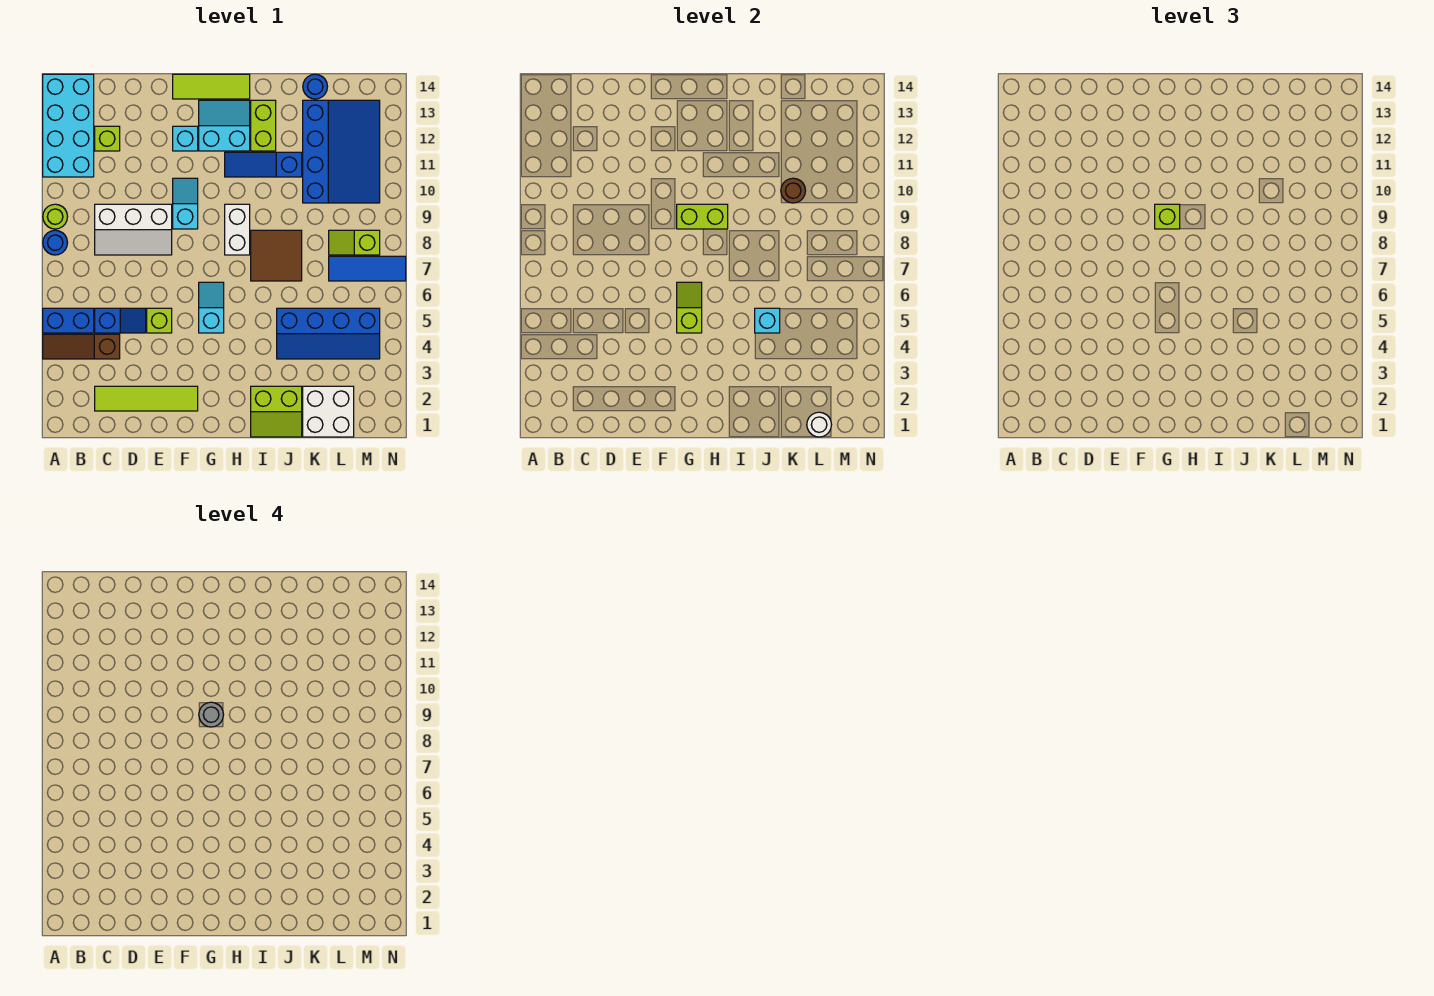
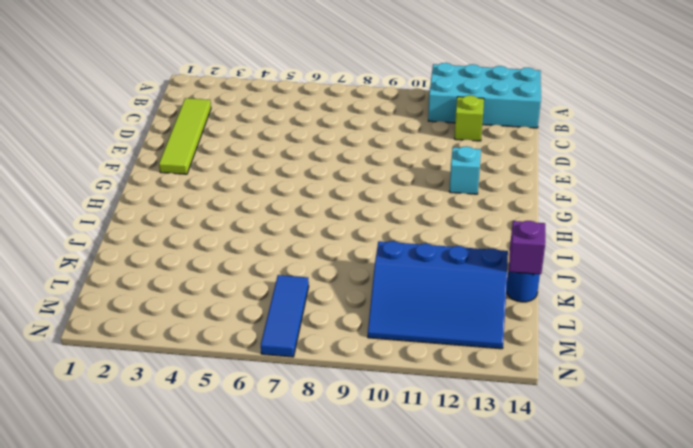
purple 1x1 brick [509,221,545,274] -> none
none -> brown 1x3 slope [43,334,120,359]
none -> blue 1x2 brick [43,308,94,333]
none -> blue 1x1 round brick [43,230,68,255]
none -> lime 1x1 round brick [43,204,68,229]

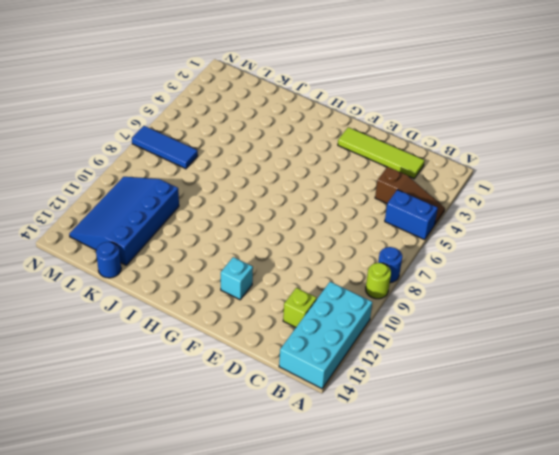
none -> blue 1x2 slope [95,308,146,333]
none -> white 2x3 slope [95,204,172,255]
none -> lime 1x1 brick [147,308,172,333]
none -> cyan 1x2 slope [173,178,198,229]

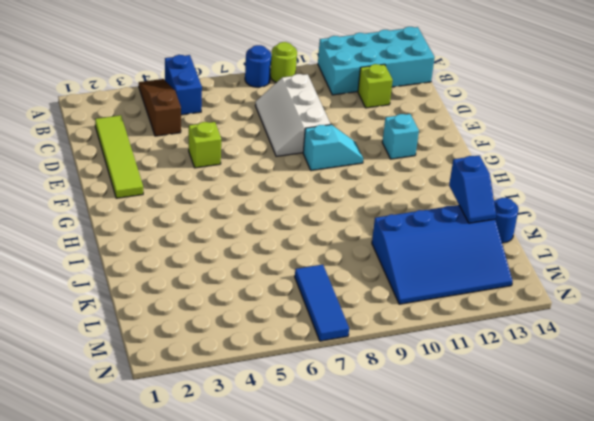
blue 1x2 slope [449,156,496,223] -> blue 1x2 slope moved to [95,308,146,333]
none -> lime 1x3 tile [173,74,250,99]
none -> cyan 1x2 slope [199,282,224,333]
none -> cyan 2x2 slope [199,100,250,151]
none -> white 1x2 brick [225,204,250,255]

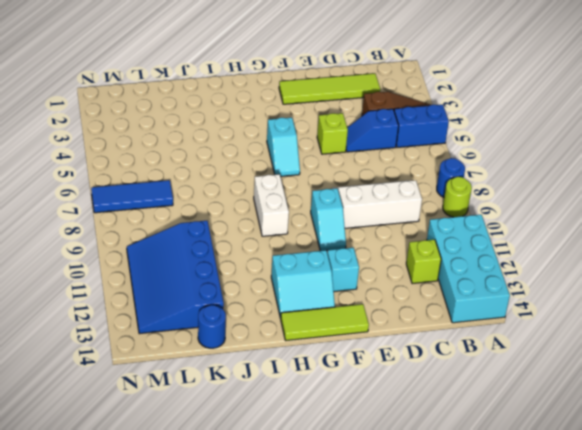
none -> blue 1x3 slope [225,152,302,177]
none -> lime 2x2 slope [251,386,302,437]
none -> brown 2x2 tile [251,230,302,281]
none -> lime 1x2 brick [251,100,276,151]

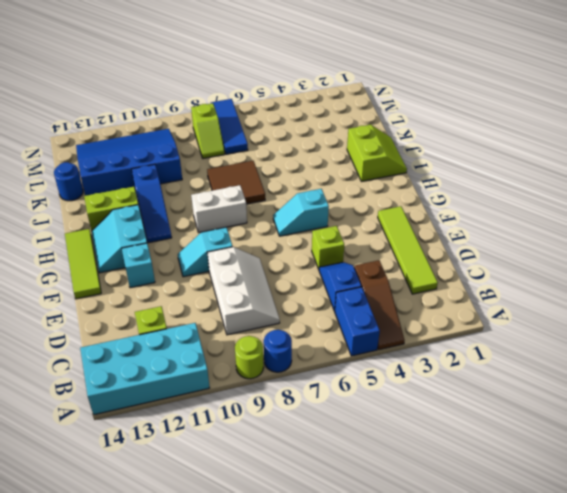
none -> blue 2x4 slope [277,308,380,359]
none -> white 2x2 brick [303,386,354,437]
none -> lime 1x2 slope [677,282,702,333]
none -> lime 1x2 brick [677,204,728,229]

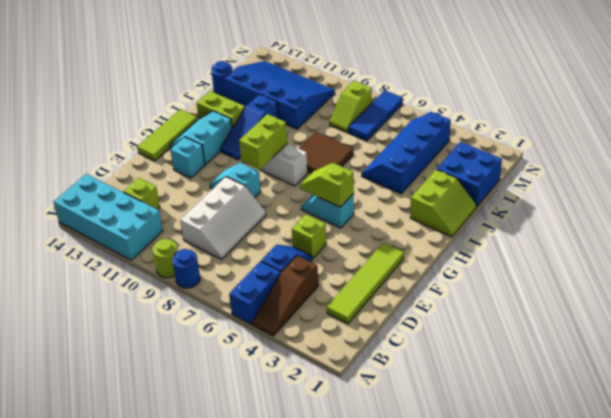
blue 2x4 slope [362,112,451,194] -> blue 2x4 slope turned to [277,308,380,359]
blue 2x2 brick [437,142,502,207] -> white 2x2 brick [303,386,354,437]
none -> cyan 1x1 brick [755,308,780,333]
none -> brown 1x1 round brick [781,178,806,203]
none -> white 1x1 round brick [807,412,832,437]
none -> lime 1x1 brick [1155,204,1180,229]

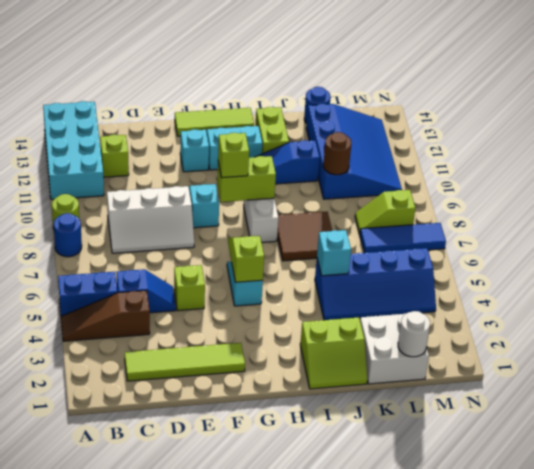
none -> grey 1x1 round brick [199,702,224,727]

